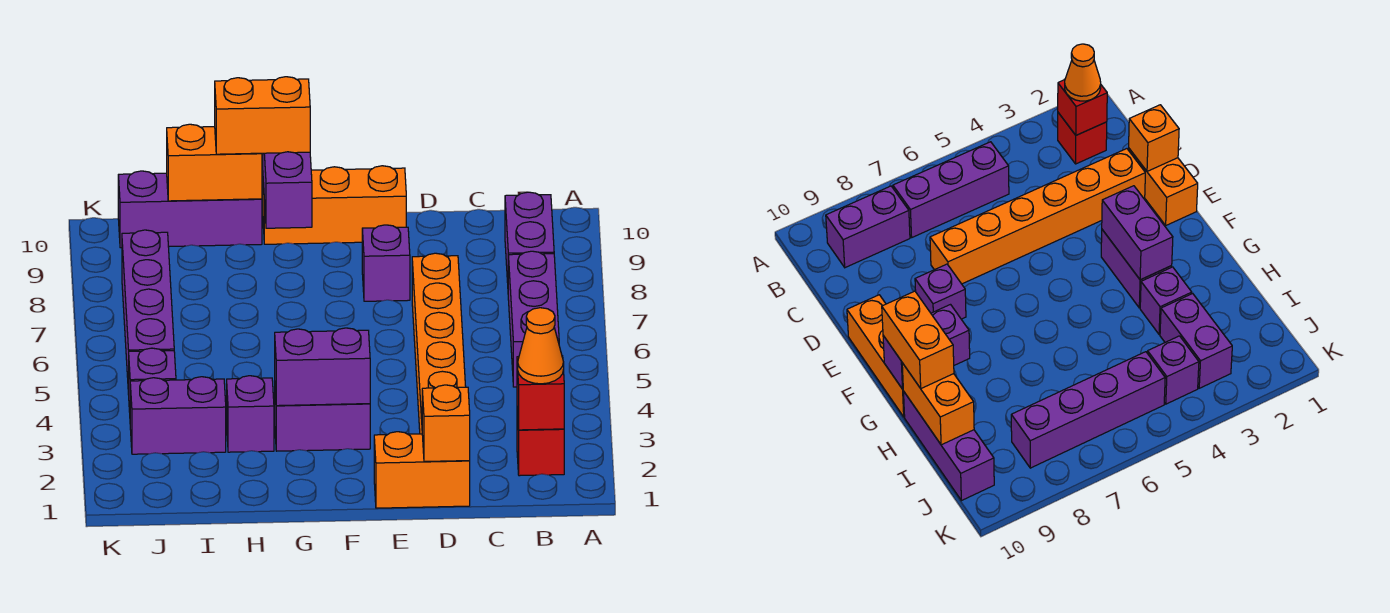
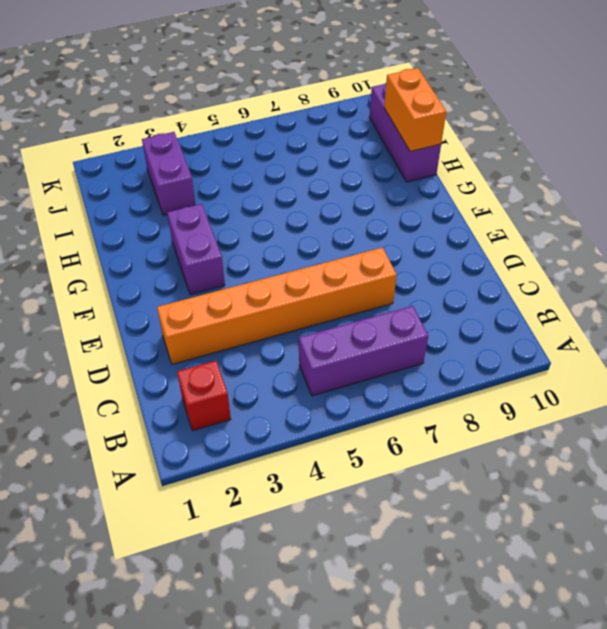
none -> purple 1x2 brick [505,192,554,283]
none -> orange 1x2 brick [374,432,470,508]
none -> purple 1x1 brick [362,225,410,301]

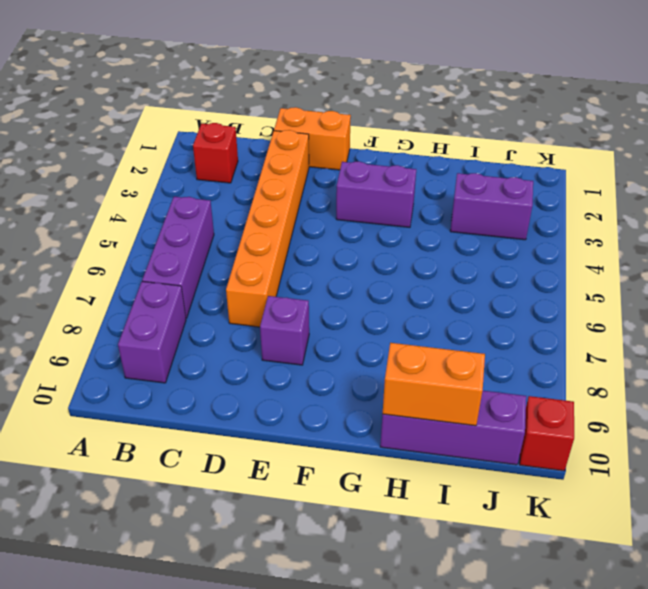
red 1x1 brick [520,396,574,471] -> red 1x1 brick moved to [517,356,564,430]
none -> orange 1x3 brick [263,166,406,244]
none -> purple 1x1 brick [227,376,274,452]
none -> purple 1x1 brick [129,348,176,412]

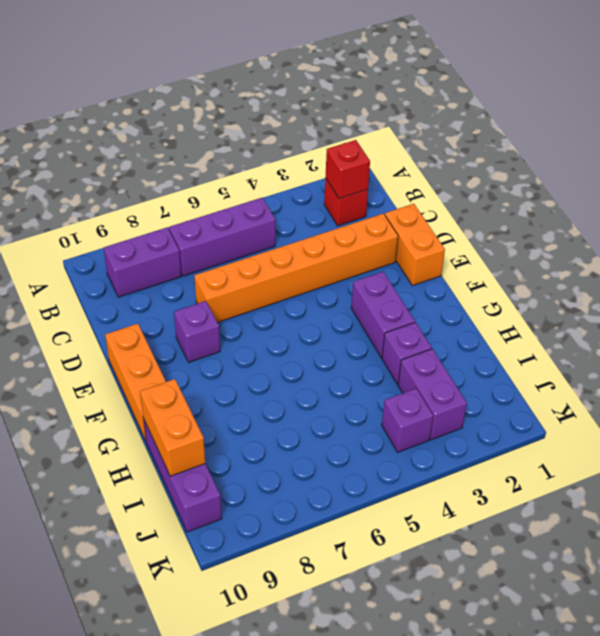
none -> purple 1x4 brick [122,230,174,395]
none -> orange 1x1 brick [422,385,470,462]
none -> purple 1x2 brick [275,328,370,406]

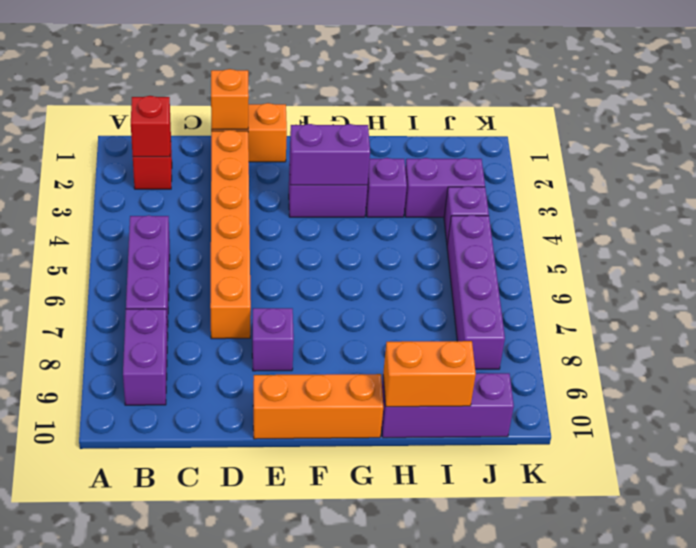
none -> purple 1x2 brick [263,152,312,228]
none -> orange 1x1 cone [518,308,564,384]
none -> orange 1x2 brick [215,77,310,154]

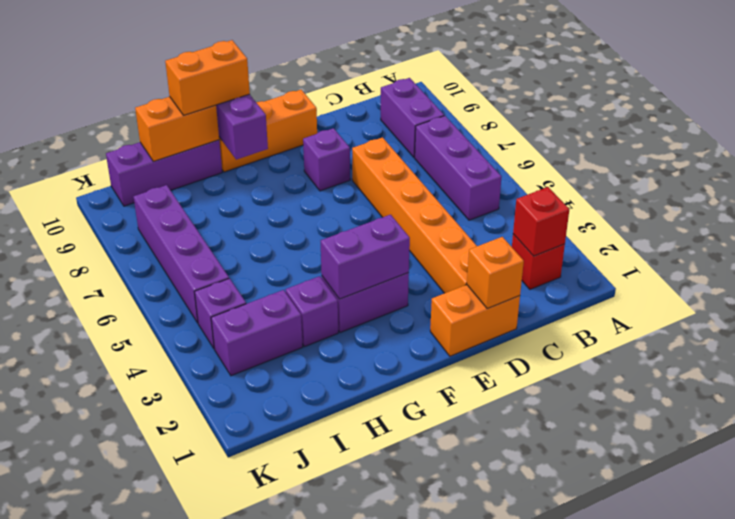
none -> orange 1x1 cone [518,308,564,384]

